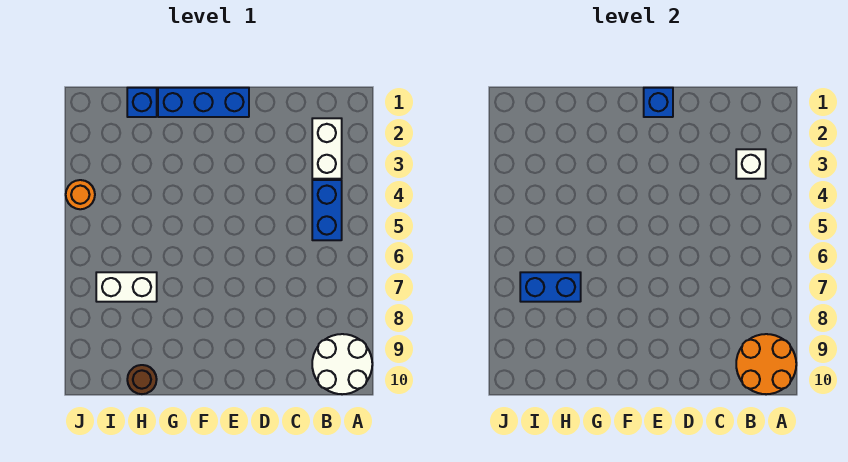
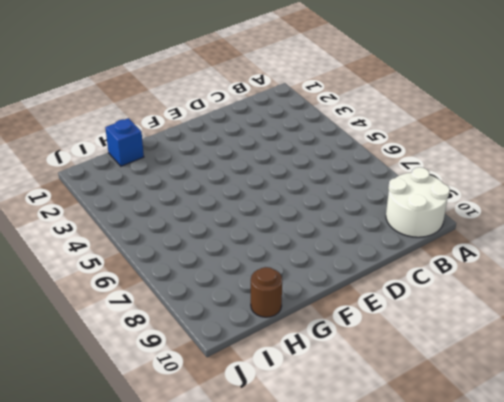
none -> white 1x2 brick [312,118,342,179]
none -> blue 1x2 brick [312,180,342,240]
none -> blue 1x3 brick [158,88,249,117]

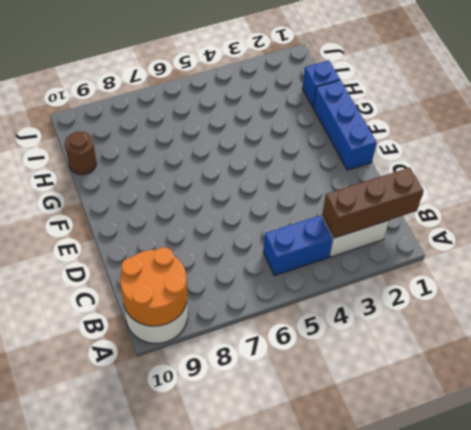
brown 1x3 brick [322,168,424,238] -> white 1x1 brick [736,149,766,179]
none -> white 1x2 brick [96,272,157,302]
none -> orange 1x1 round brick [66,180,95,209]
none -> blue 1x1 brick [644,88,673,117]

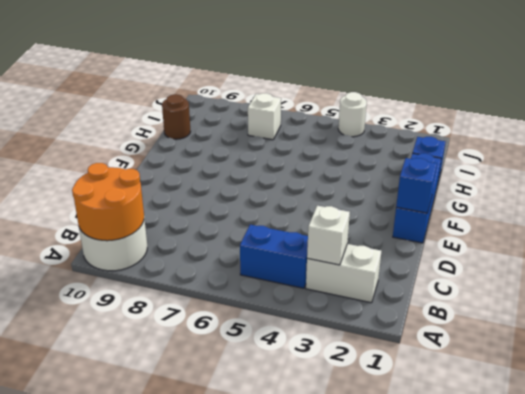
white 1x1 brick [248,93,281,140] -> white 1x2 brick [96,272,157,302]
white 1x1 round brick [338,92,367,137] -> orange 1x1 round brick [66,180,95,209]
none -> blue 1x2 brick [520,272,581,302]

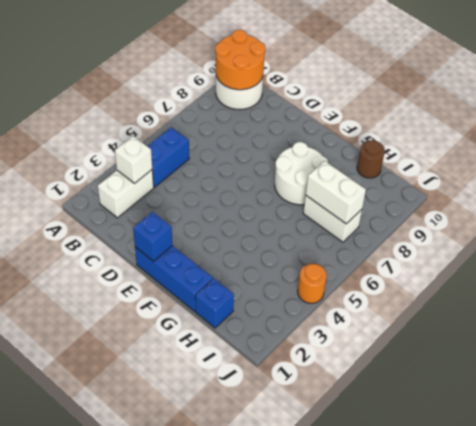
white 2x2 round brick [275,142,328,205] -> none
white 1x2 brick [306,161,366,224] -> blue 1x2 brick [520,272,581,302]

